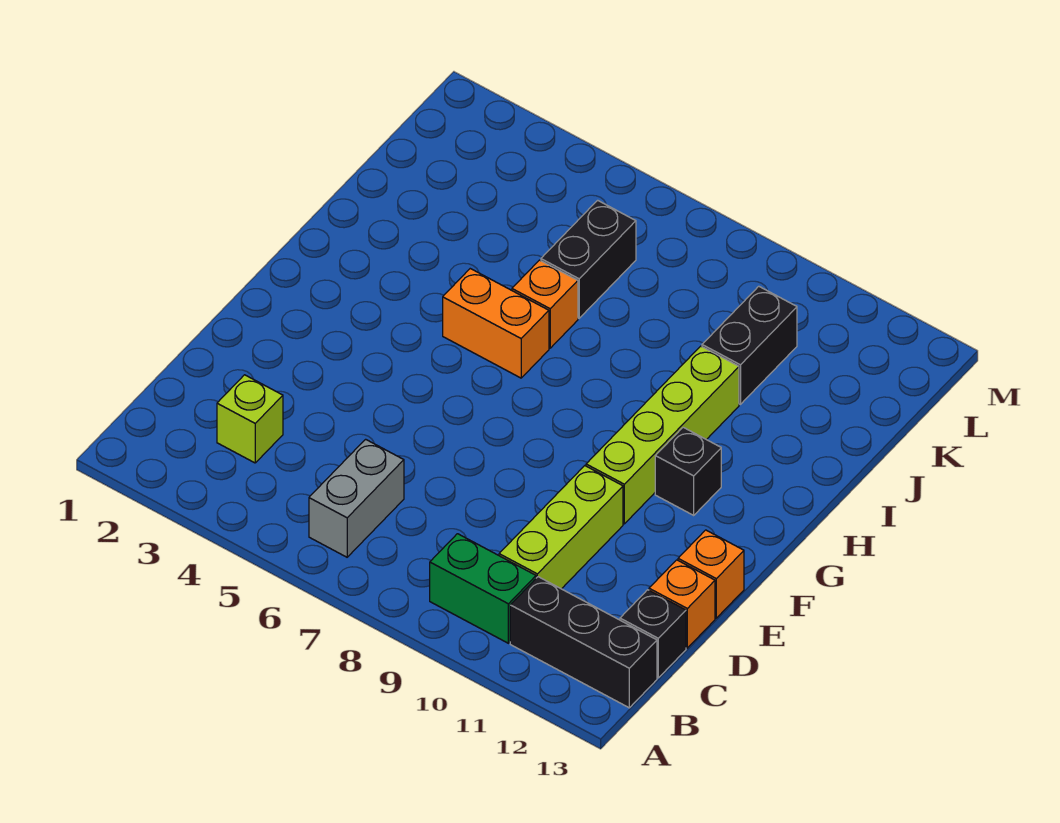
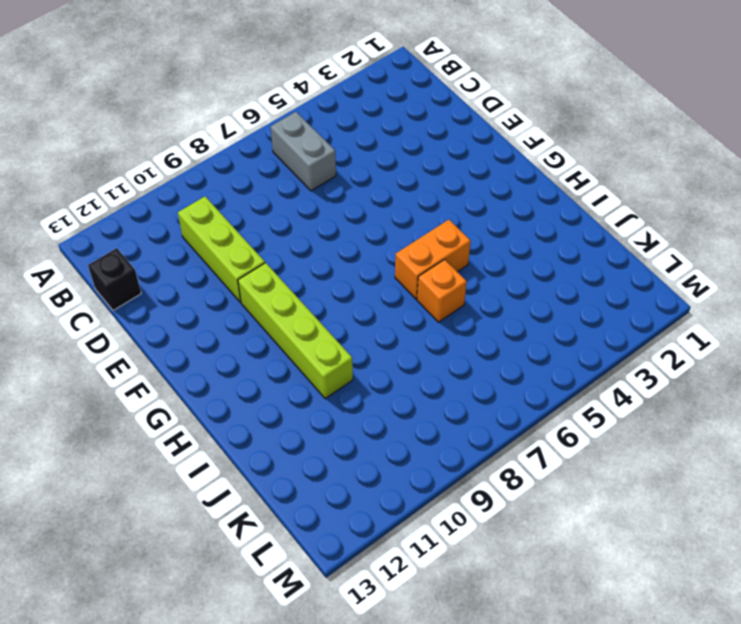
none -> green 1x2 brick [430,534,536,643]
none -> black 1x3 brick [510,577,657,708]
none -> lime 1x1 brick [217,375,283,463]

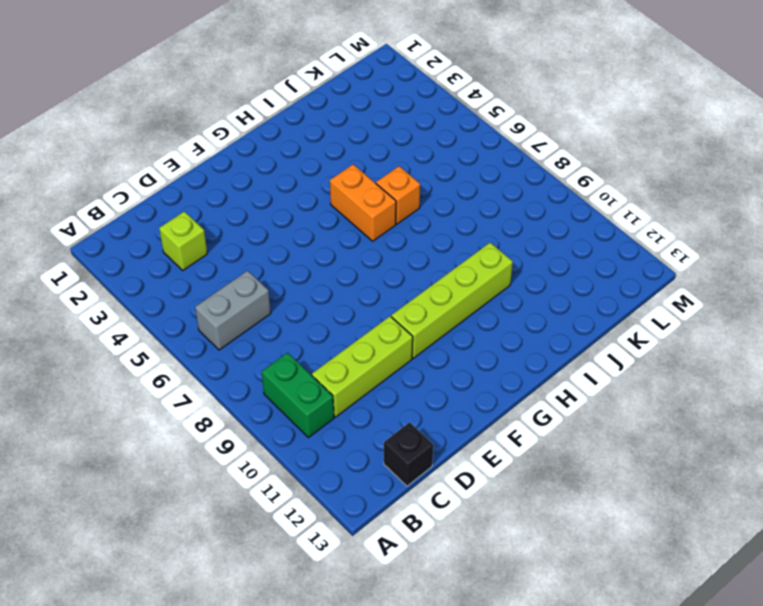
none -> black 1x3 brick [510,577,657,708]
none -> orange 1x1 brick [649,560,715,648]
none -> orange 1x1 brick [678,530,744,618]

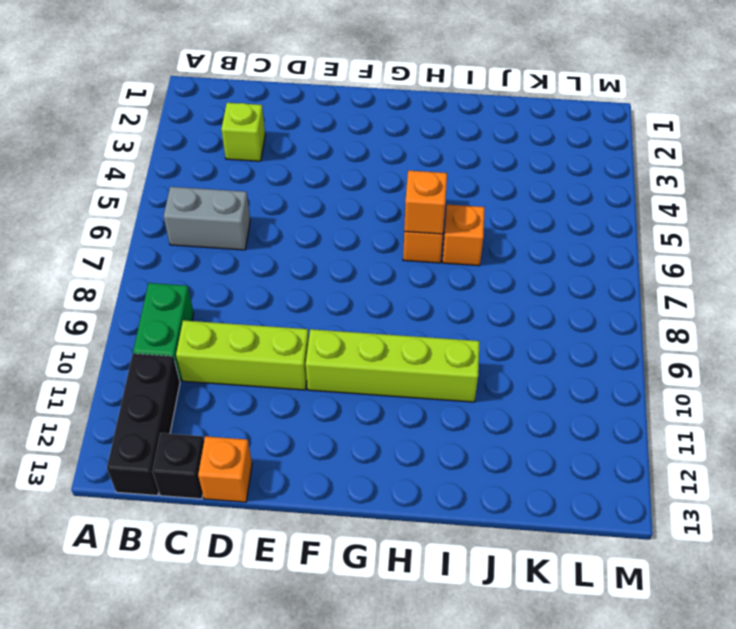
orange 1x1 brick [404,171,447,234] -> orange 1x1 brick moved to [678,530,744,618]
none -> black 1x1 brick [655,427,721,515]
none -> black 1x2 brick [541,200,636,318]
none -> black 1x2 brick [702,286,797,404]

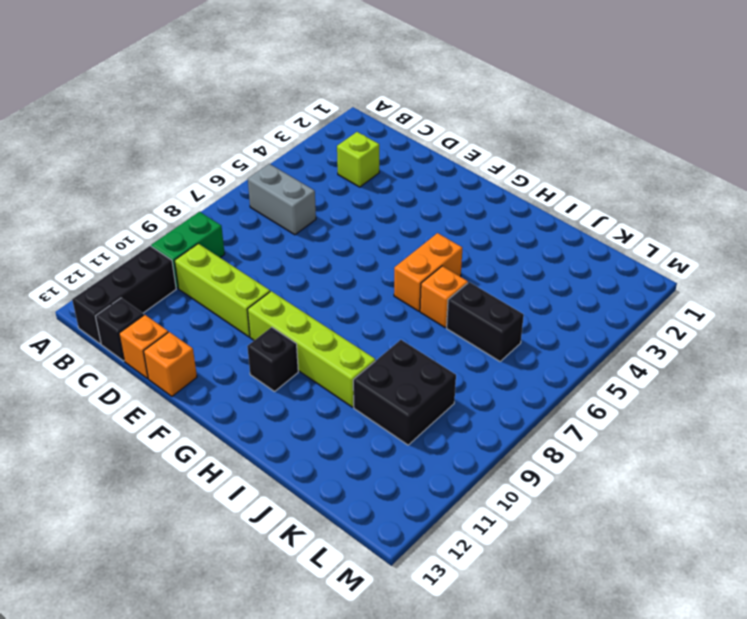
black 2x2 brick [353,340,456,445] -> black 1x2 brick [702,286,797,404]

